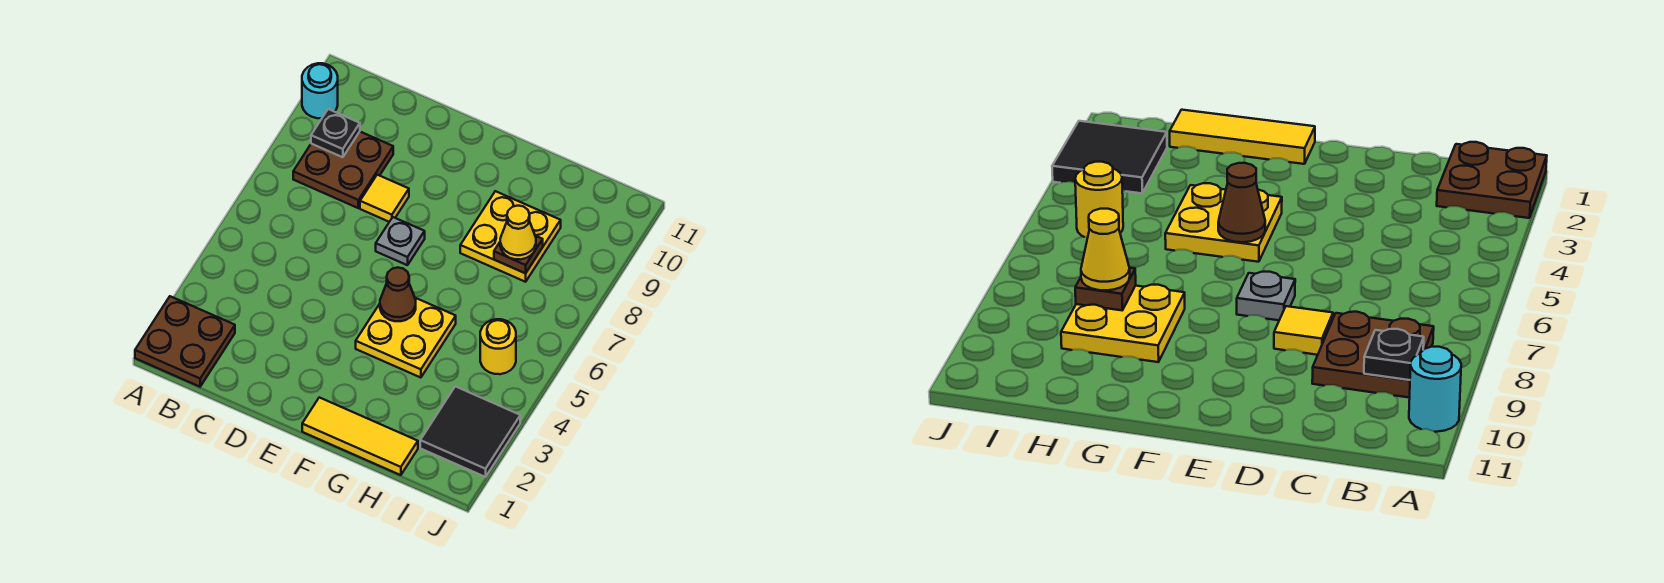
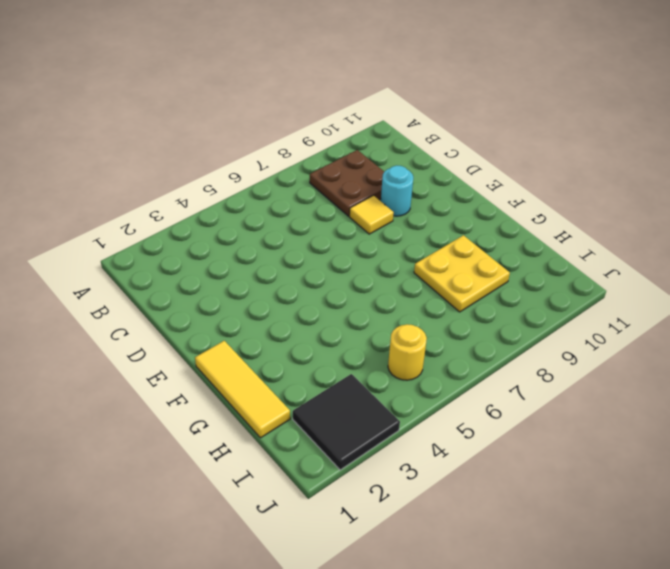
cyan 1x1 round brick [381,165,413,216] -> cyan 1x1 round brick moved to [302,63,338,118]
none -> brown 2x2 plate [135,296,235,387]
none -> grey 1x1 plate [376,217,425,265]
none -> yellow 2x2 plate [356,298,456,378]

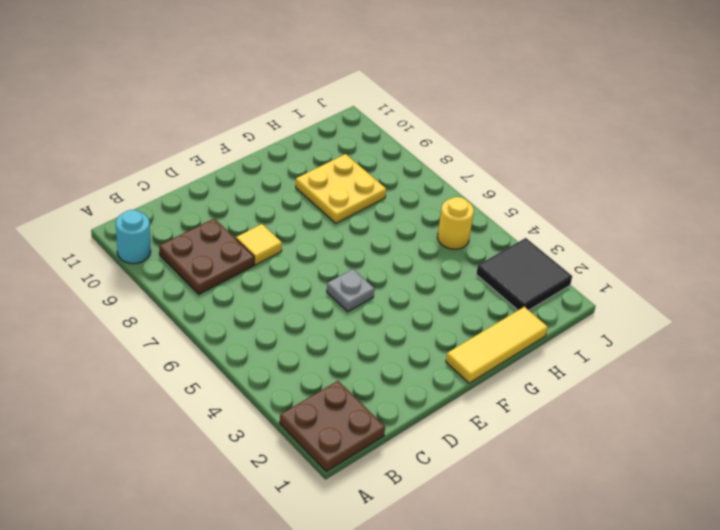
grey 1x1 plate [327,269,374,312] -> grey 1x1 plate moved to [376,217,425,265]
none -> yellow 2x2 plate [356,298,456,378]
none -> black 1x1 plate [311,109,360,157]
none -> brown 1x1 cone [380,267,416,321]

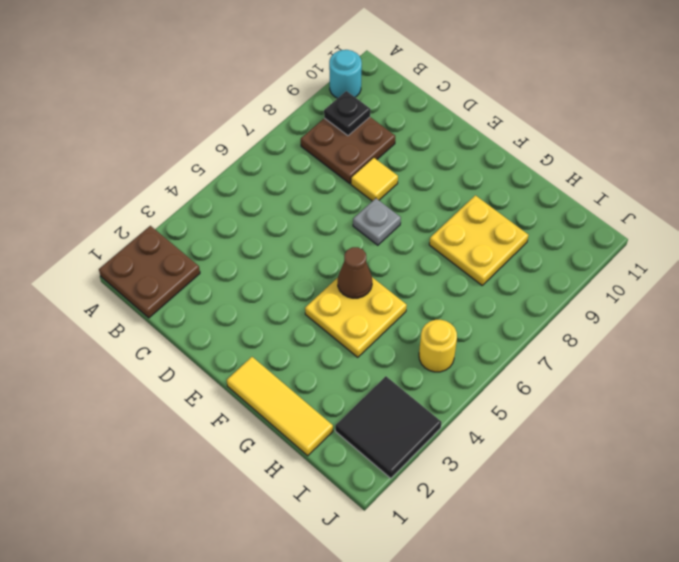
none -> brown 1x1 plate [494,236,543,273]
none -> yellow 1x1 cone [500,206,536,260]

